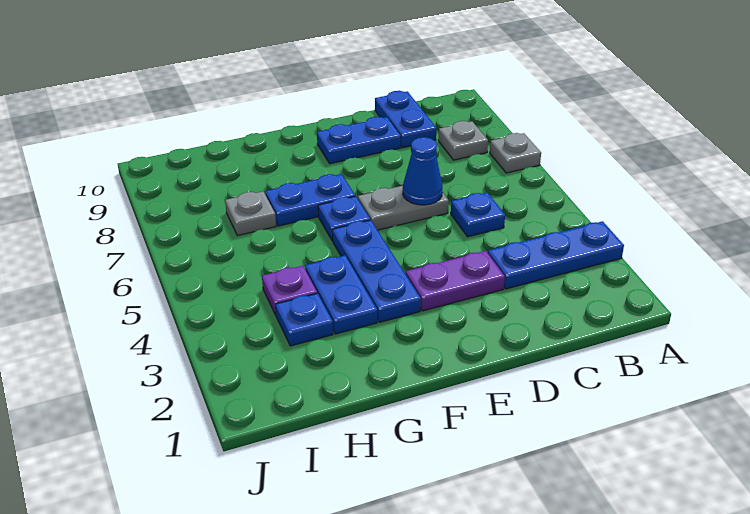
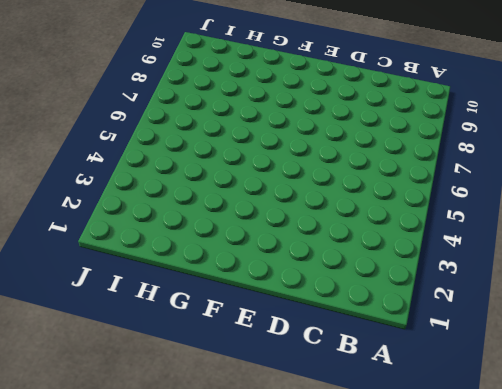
none -> blue 1x3 plate [488,221,624,289]
none -> grey 1x1 plate [490,133,541,173]
none -> grey 1x1 plate [438,121,488,160]

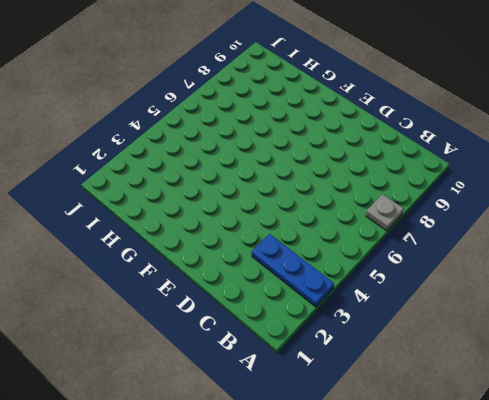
none -> grey 1x1 plate [438,121,488,160]
none -> blue 1x1 plate [451,193,505,237]
none -> blue 1x2 plate [375,91,436,148]

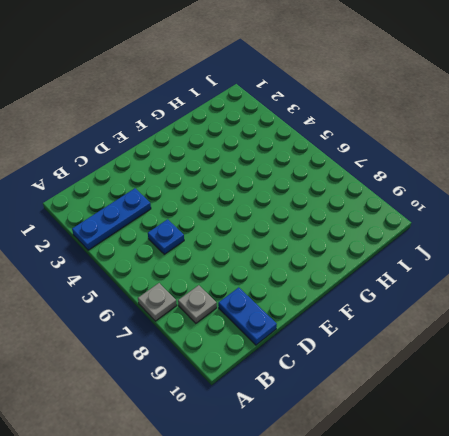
none -> purple 1x2 plate [406,251,505,311]
none -> grey 1x2 plate [358,186,449,230]
none -> blue 1x2 plate [317,117,401,164]

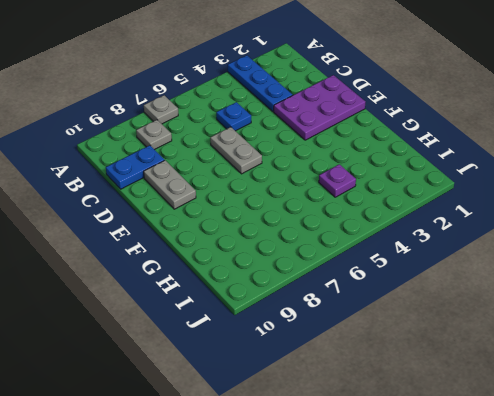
purple 2x3 plate [274,75,365,140] -> purple 1x2 plate [406,251,505,311]
grey 1x2 plate [144,160,196,209] -> blue 1x2 plate [317,117,401,164]
none -> blue 1x3 plate [332,220,421,322]
none -> blue 1x1 plate [318,196,370,241]
none -> blue 1x2 plate [265,174,355,226]

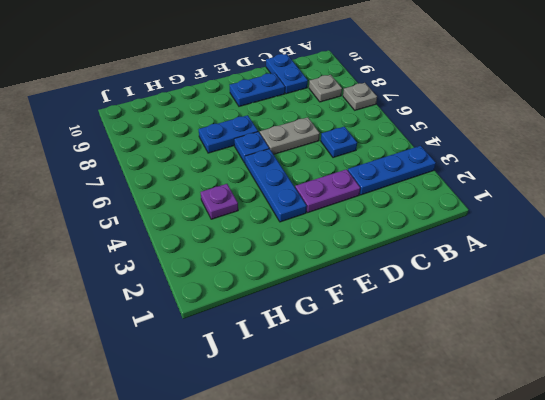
none -> blue 1x2 plate [305,255,377,334]
none -> blue 1x1 plate [276,293,333,346]
none -> grey 1x1 plate [225,191,276,236]

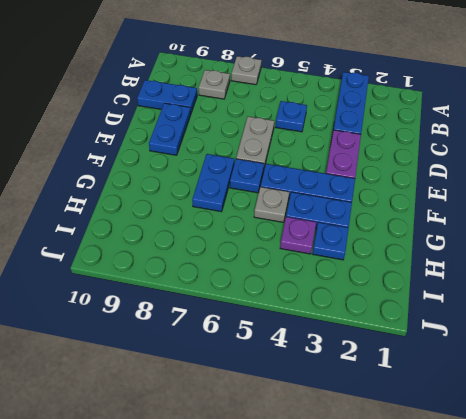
grey 1x1 plate [254,187,289,222] -> grey 1x1 plate moved to [225,191,276,236]
none -> blue 1x1 cone [403,137,442,205]

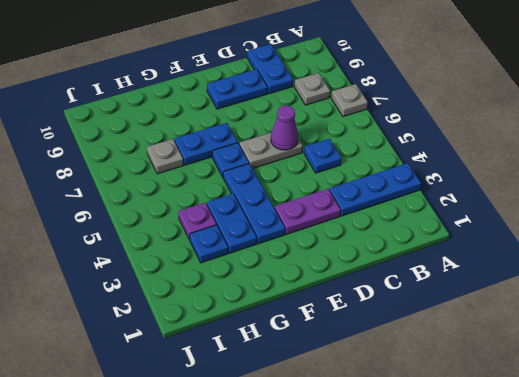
purple 1x1 cone [271,106,298,150] -> blue 1x1 cone [403,137,442,205]

